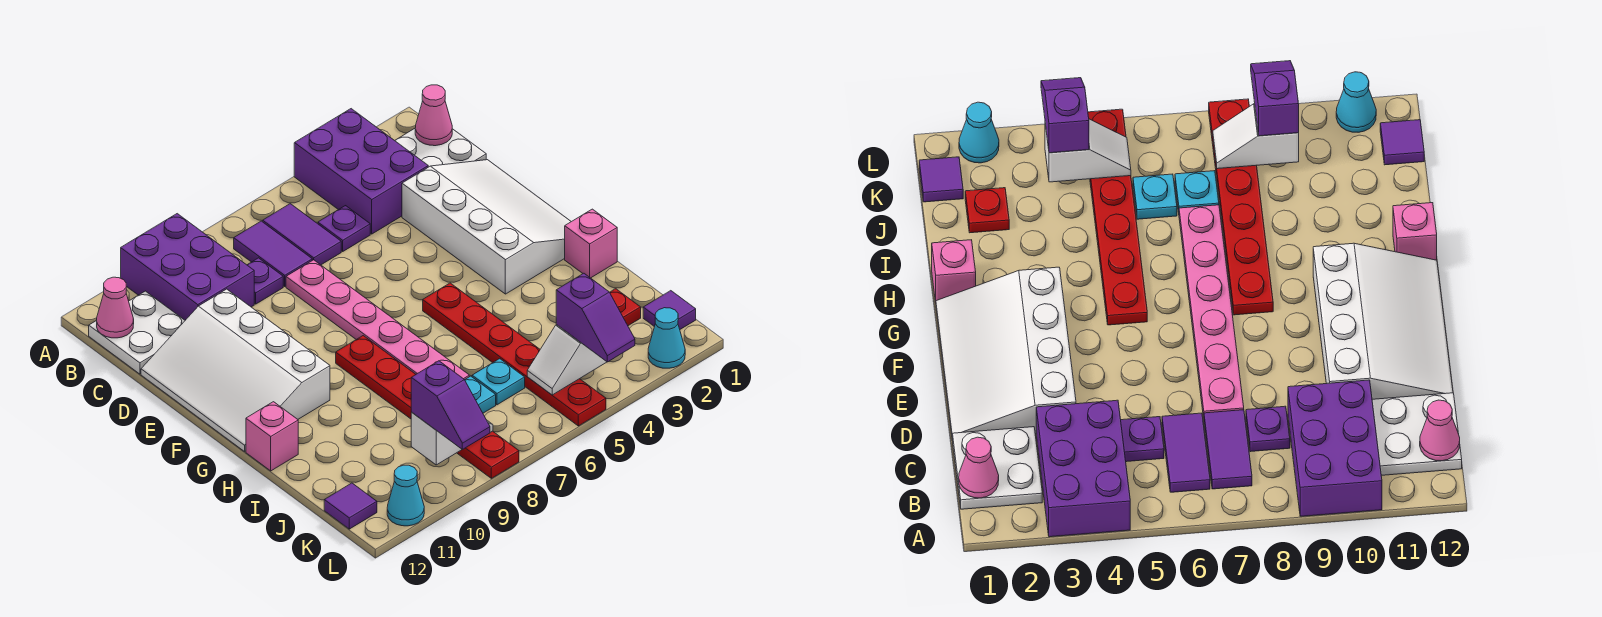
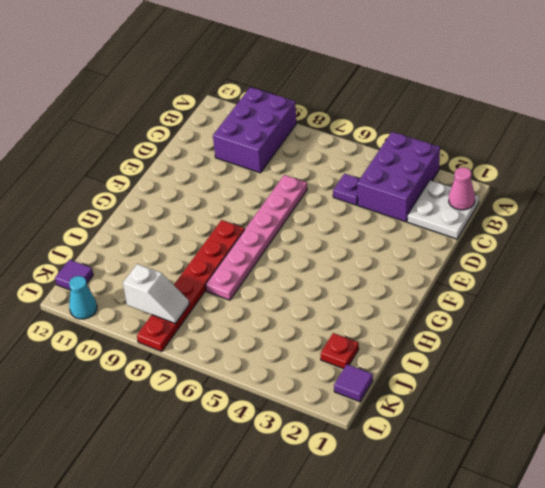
none -> purple 1x2 tile [263,204,341,265]
none -> purple 1x2 tile [234,221,312,286]
none -> white 2x2 plate [89,291,185,374]

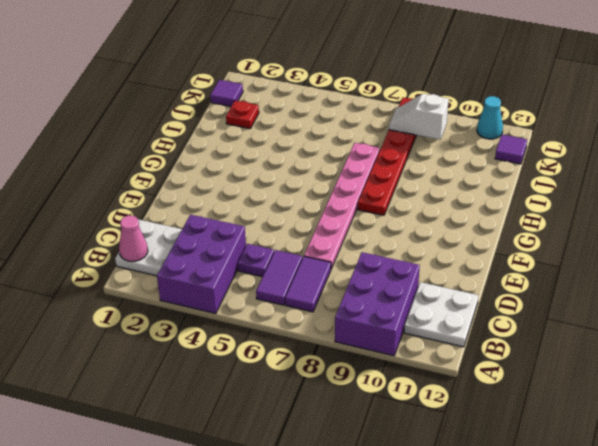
none -> purple 1x1 plate [248,258,283,304]
none -> white 3x4 slope [402,160,571,294]
none -> white 3x4 slope [141,289,330,451]

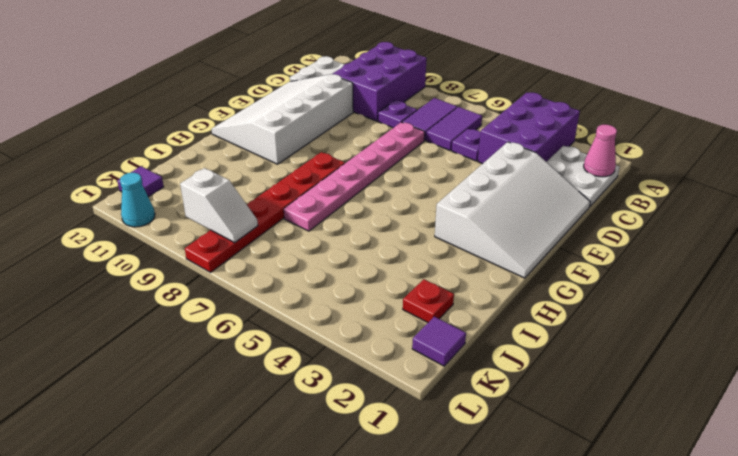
none -> red 1x6 plate [423,283,606,426]
none -> pink 1x1 brick [565,209,617,278]
none -> pink 1x1 brick [246,402,298,471]

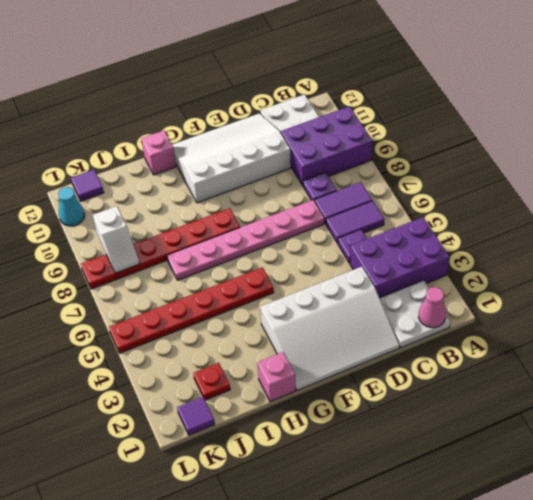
none -> cyan 1x1 plate [472,359,525,405]
none -> cyan 1x1 plate [465,376,496,413]
none -> cyan 1x1 cone [648,308,685,368]

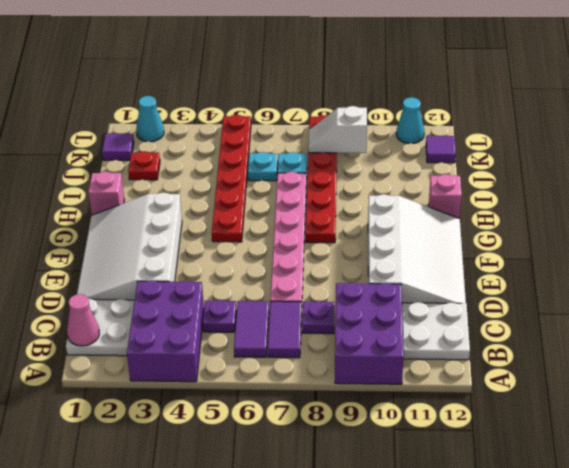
none -> pink 1x1 cone [97,277,134,338]
none -> white 1x2 slope [527,325,606,395]
none -> purple 1x2 slope [556,273,635,362]

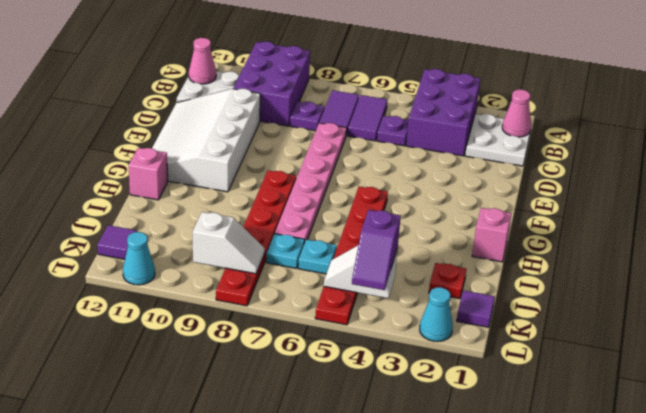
none -> white 3x4 slope [402,160,571,294]
none -> purple 1x2 slope [411,361,490,449]

